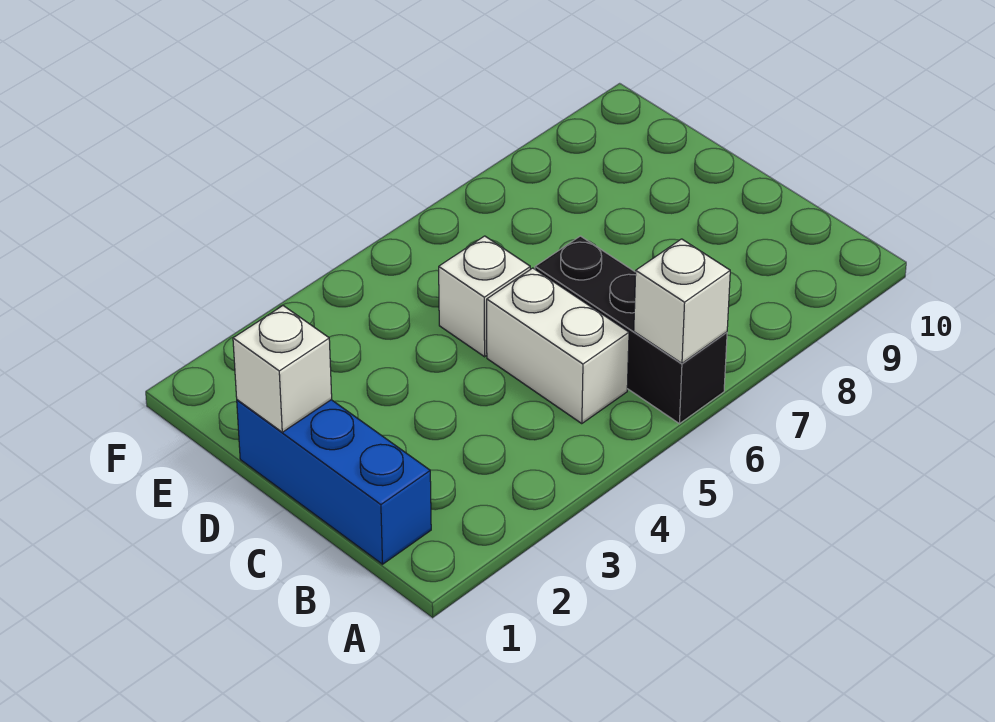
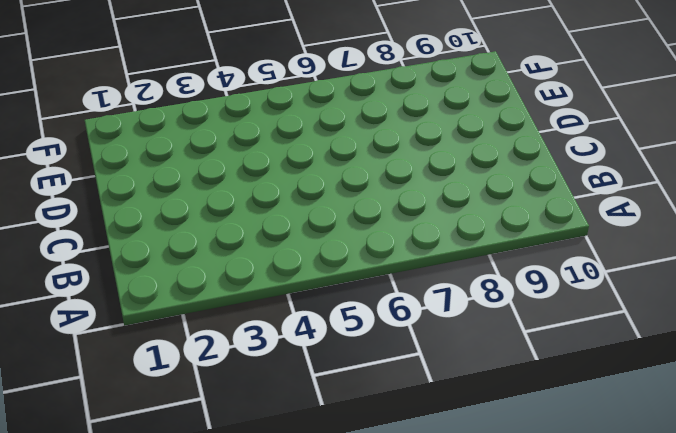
none -> black 1x3 brick [535,236,727,424]
none -> blue 1x3 brick [237,400,431,564]

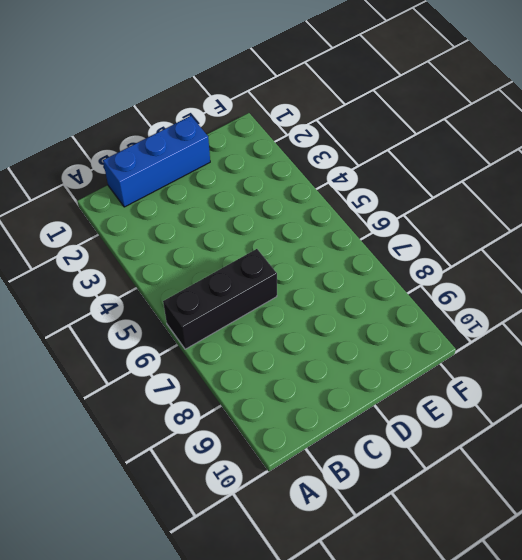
none -> white 1x2 brick [487,268,629,424]
none -> white 1x1 brick [439,236,530,357]

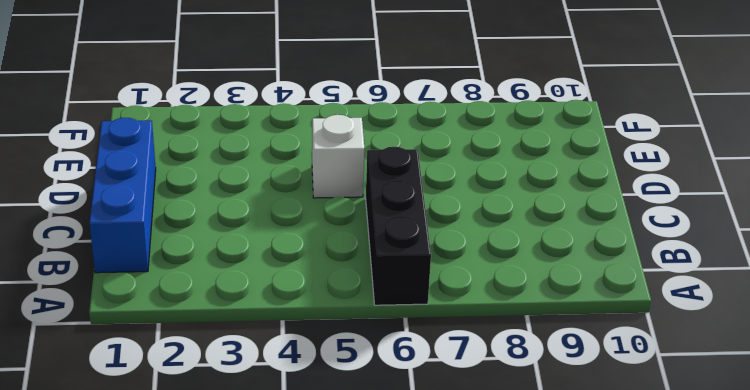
none -> white 1x2 brick [487,268,629,424]
none -> white 1x1 brick [634,239,730,363]

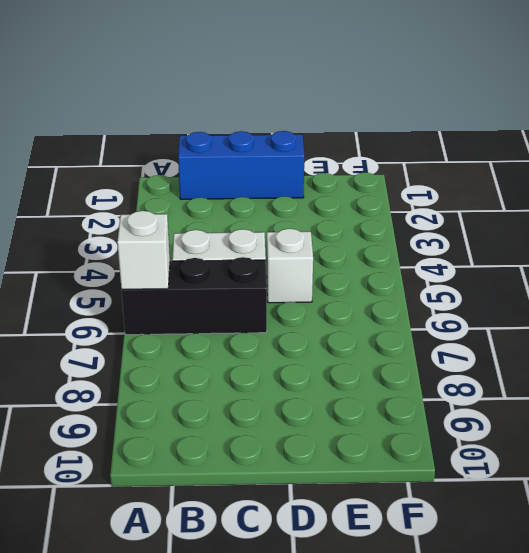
none -> white 1x1 brick [233,306,332,432]

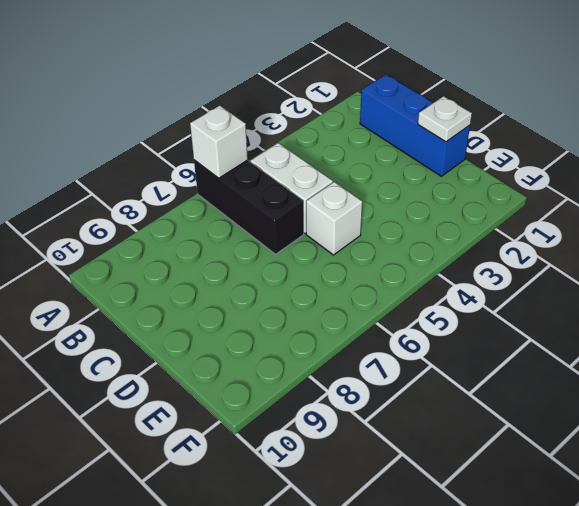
white 1x1 plate [418,96,472,142] -> white 1x1 brick [233,306,332,432]

